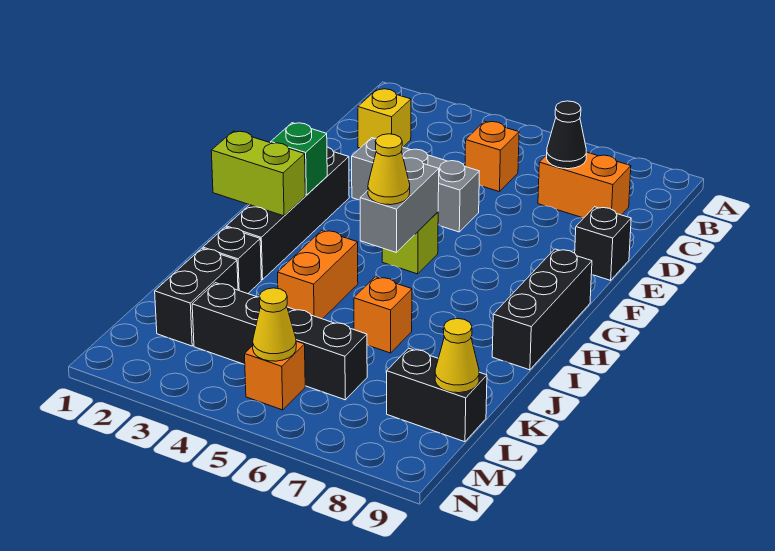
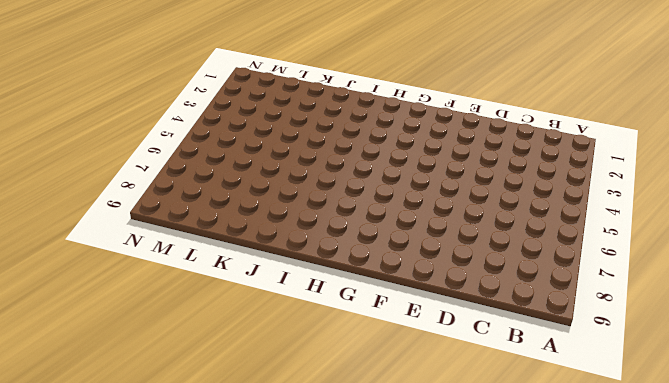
none -> yellow 1x1 brick [358,89,411,148]
none -> orange 1x1 brick [465,121,519,192]
none -> orange 1x2 brick [538,152,631,218]

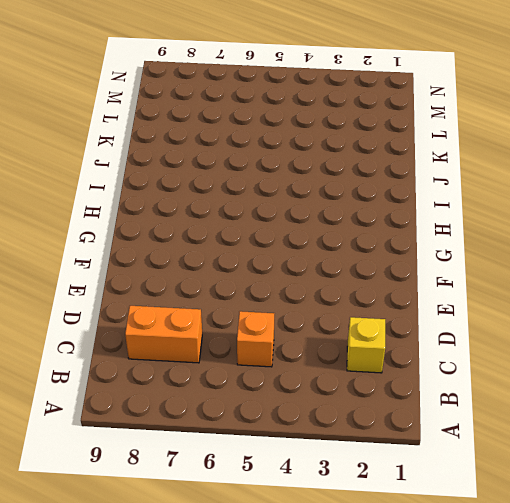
none -> grey 1x3 brick [352,138,479,232]
none -> black 1x1 brick [575,207,631,280]
none -> black 1x4 brick [226,147,349,280]

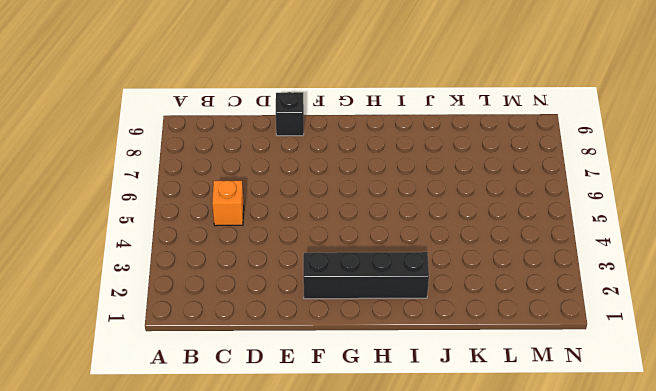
none -> yellow 1x1 brick [358,89,411,148]
none -> orange 1x2 brick [538,152,631,218]
none -> grey 1x3 brick [352,138,479,232]

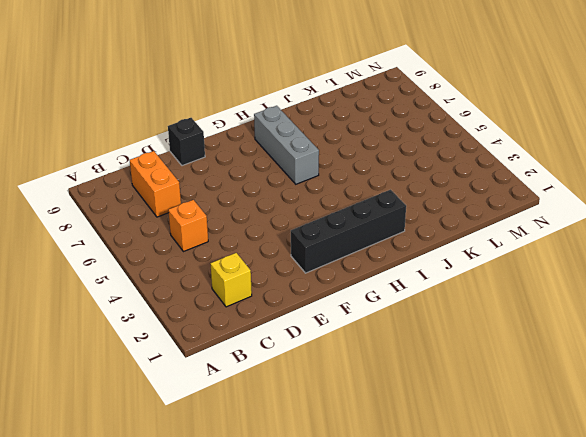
grey 1x3 brick [254,106,319,184] -> grey 1x3 brick moved to [352,138,479,232]
none -> lime 1x1 brick [382,212,438,274]
none -> black 1x3 brick [492,249,592,370]
none -> orange 1x2 brick [278,230,358,319]

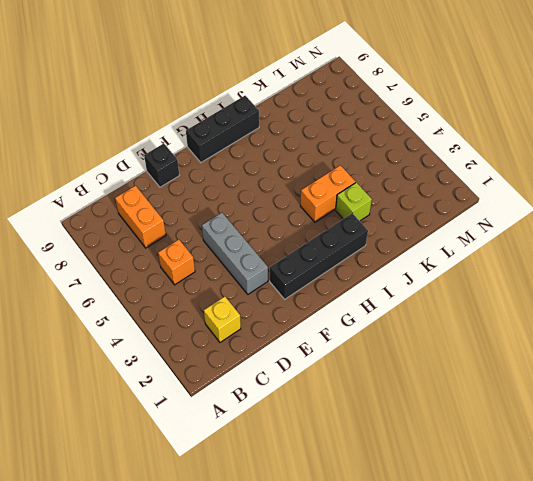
lime 1x1 brick [336,182,372,221] -> lime 1x1 brick moved to [382,212,438,274]
none -> black 1x1 brick [203,227,261,294]
none -> orange 1x1 brick [354,277,412,353]
none -> black 1x2 brick [155,248,238,346]

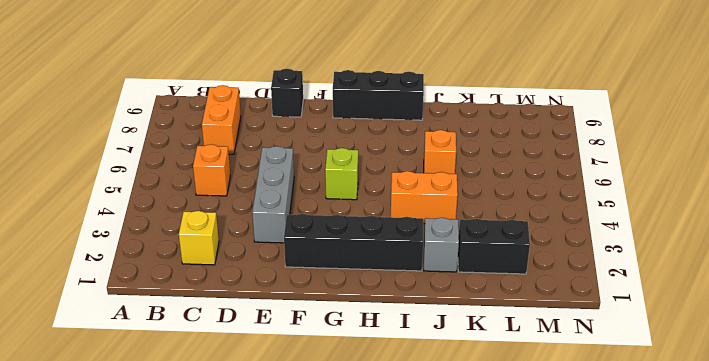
grey 1x1 brick [424,218,459,272] -> black 1x1 brick [203,227,261,294]
none -> black 1x4 brick [192,283,367,400]
none -> black 1x2 brick [387,348,487,442]
none -> orange 1x1 brick [245,341,305,410]

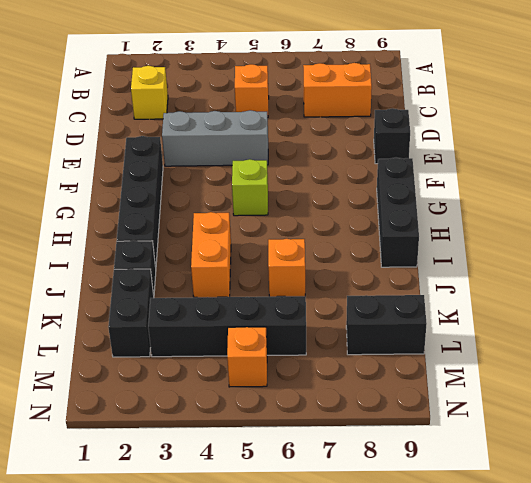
none -> black 1x1 cone [547,101,586,169]
none -> green 1x1 brick [271,123,327,195]
none -> grey 1x2 brick [360,157,439,252]

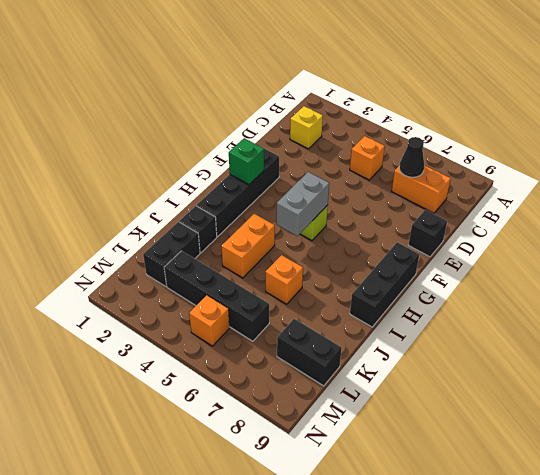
none -> grey 1x3 brick [352,138,479,232]
none -> lime 1x2 brick [211,131,305,216]
none -> yellow 1x1 cone [435,319,479,393]

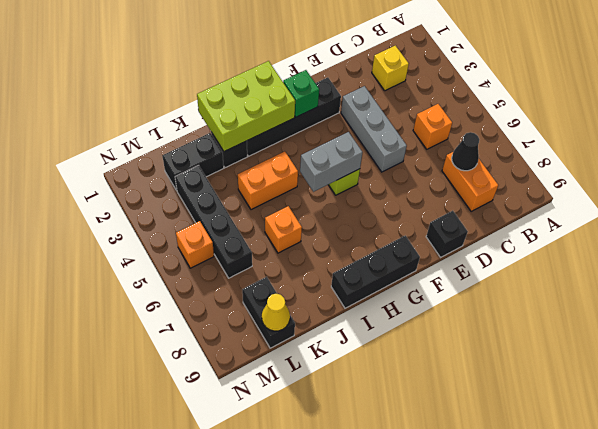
lime 2x3 brick [197,61,295,151] -> lime 1x2 brick [211,131,305,216]
none -> yellow 1x1 cone [253,288,296,361]
none -> yellow 1x1 cone [368,134,410,205]

